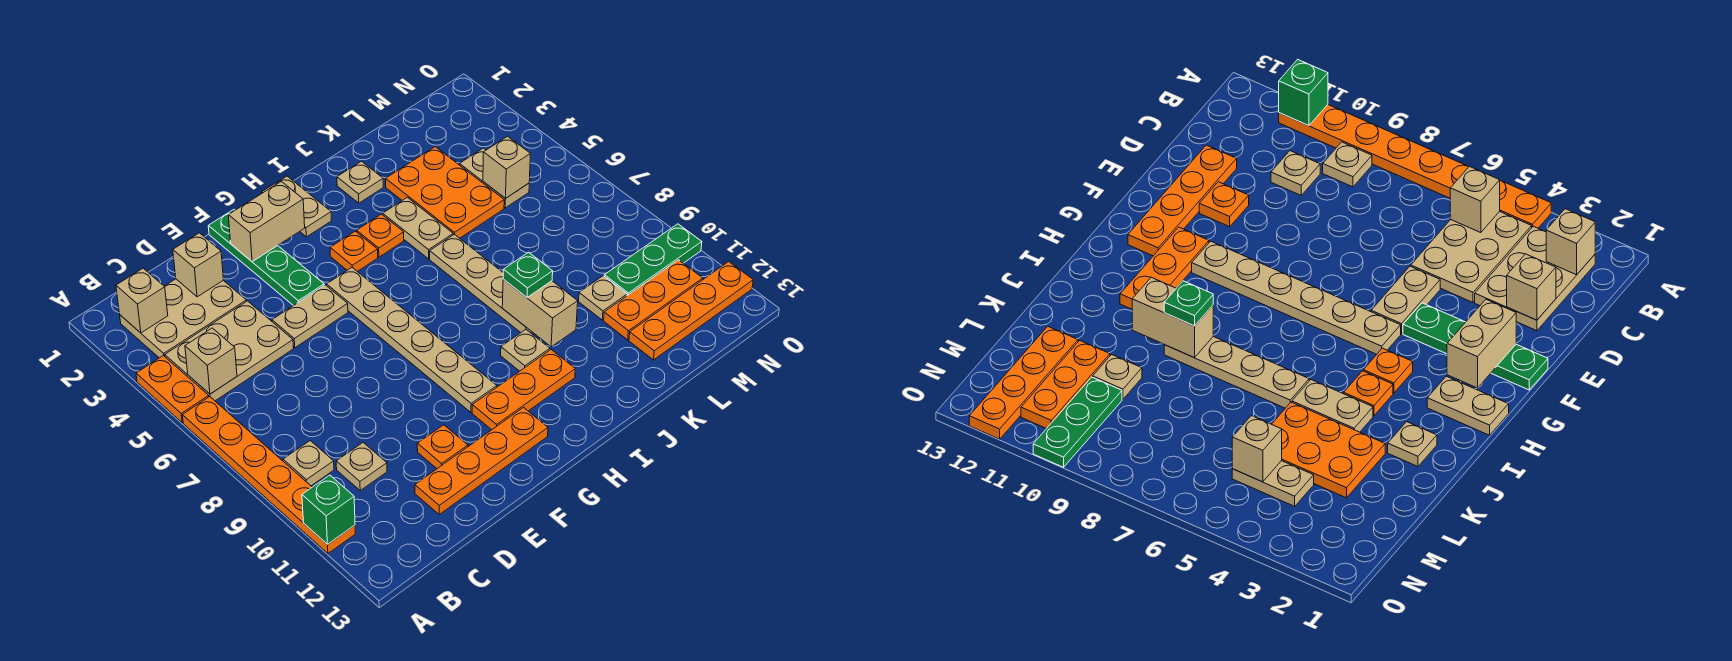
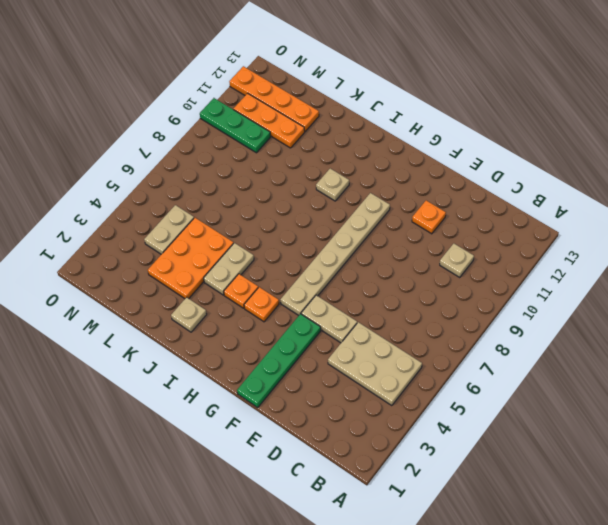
none -> orange 1x2 plate [136,356,209,423]
none -> orange 1x6 plate [182,397,355,553]
none -> tan 2x3 plate [120,279,247,358]
none -> tan 1x1 plate [283,441,334,486]

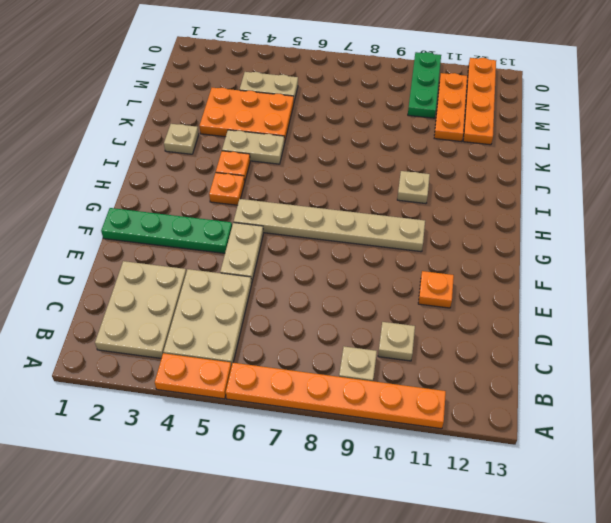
none -> orange 1x4 plate [415,408,548,514]
none -> orange 1x3 plate [472,350,575,430]
none -> tan 1x2 plate [262,176,332,237]
none -> tan 1x4 plate [430,234,532,333]

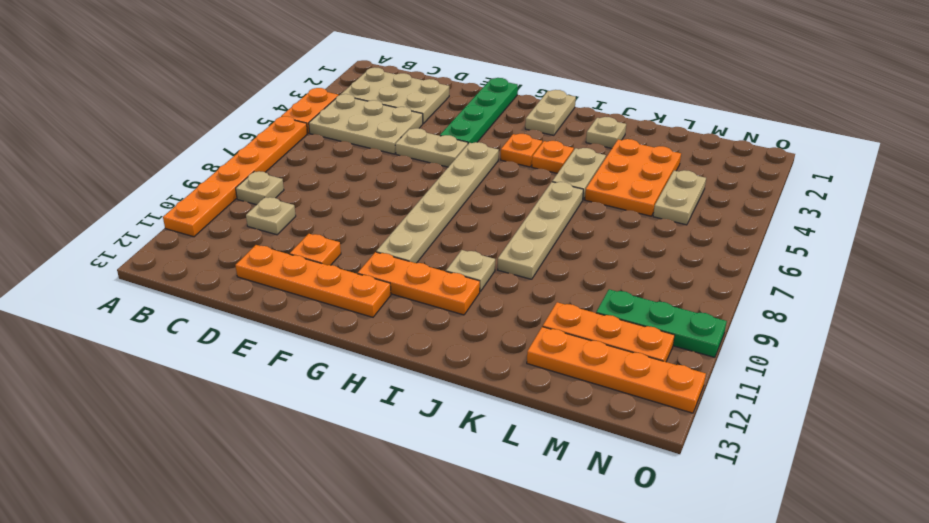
none -> tan 1x1 plate [579,276,627,320]
none -> green 1x1 brick [302,475,355,544]
none -> tan 1x1 brick [116,268,168,333]
none -> tan 1x1 brick [185,328,237,394]

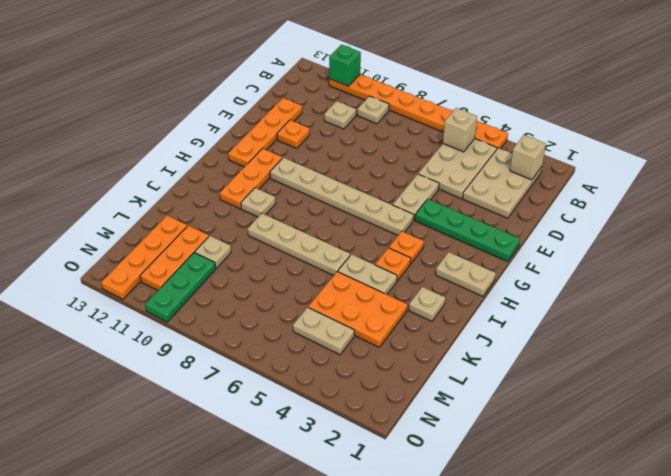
none -> tan 1x1 brick [173,233,223,297]
none -> tan 1x2 brick [228,181,305,262]
none -> tan 1x2 brick [502,279,578,347]
none -> tan 1x1 brick [483,136,530,198]

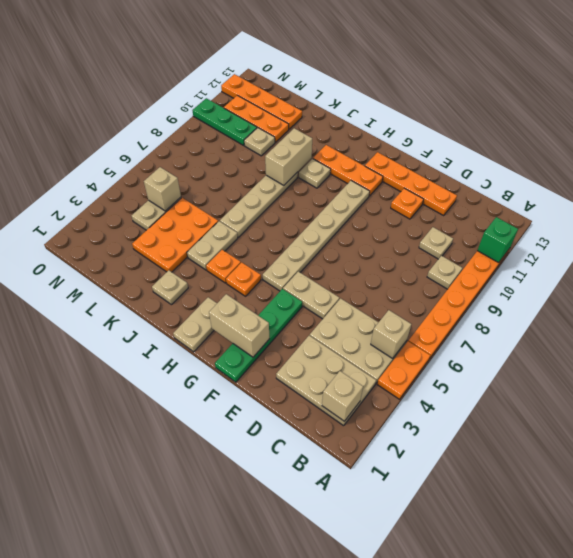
none -> tan 1x1 brick [173,233,223,297]
none -> green 1x1 plate [503,252,553,297]

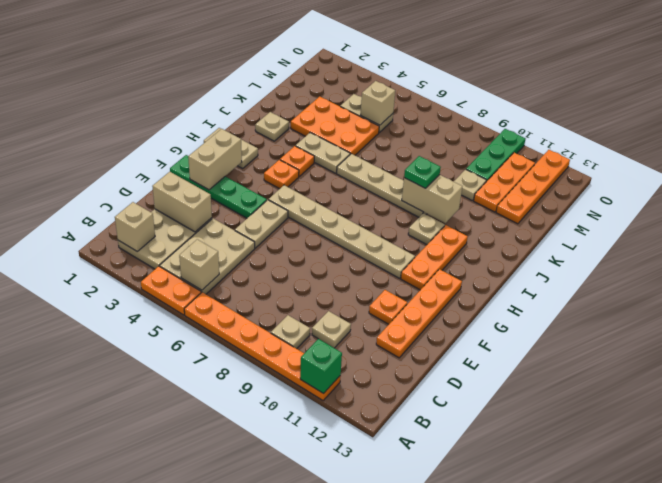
tan 1x2 brick [152,172,212,232] -> tan 1x1 brick [173,233,223,297]

